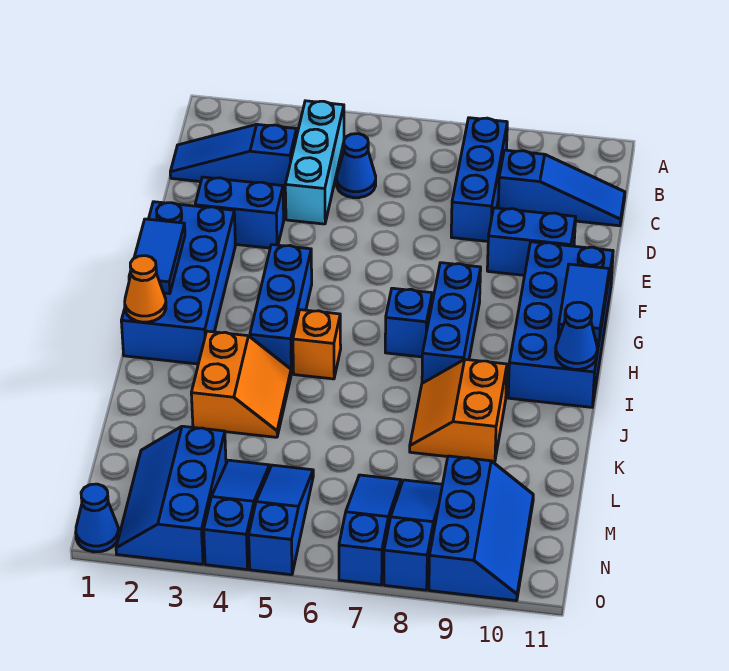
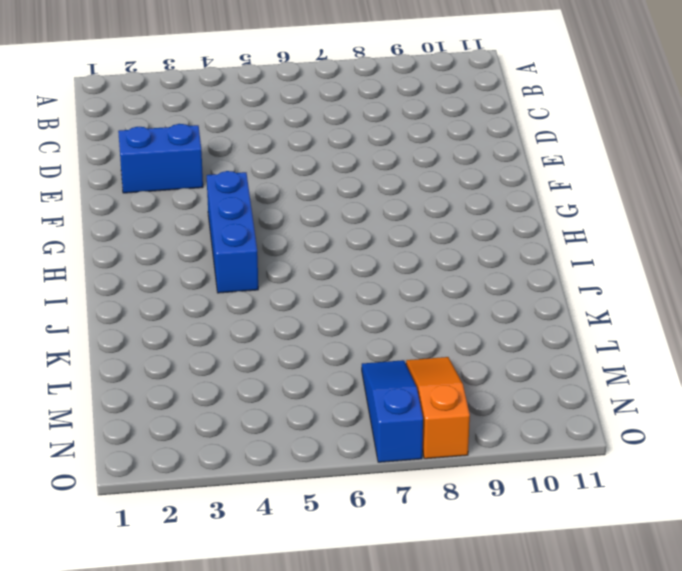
orange 1x3 slope [406,357,470,459] -> blue 1x3 slope [384,480,443,590]
none -> cyan 1x3 brick [285,101,344,224]
none -> blue 1x3 brick [451,118,507,241]
none -> blue 1x3 slope [170,124,297,190]

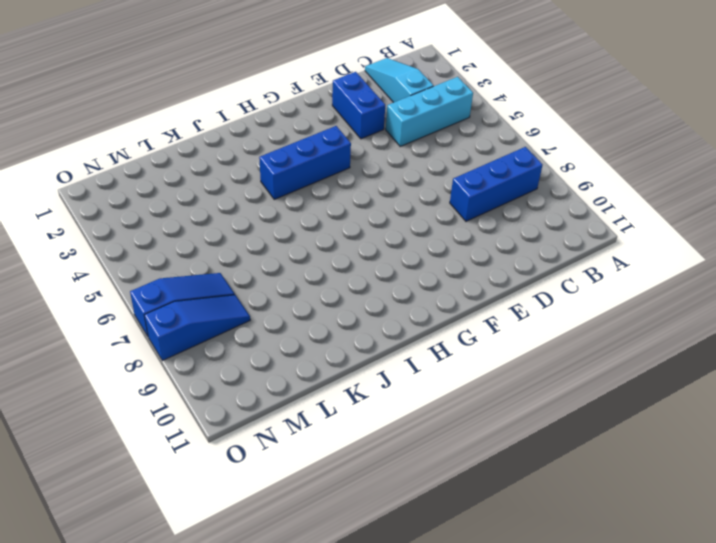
cyan 1x3 slope [365,58,434,103] -> blue 1x3 slope [170,124,297,190]
none -> blue 1x1 cone [337,134,376,198]
none -> blue 1x3 slope [498,150,625,226]
none -> blue 1x2 brick [487,208,576,275]

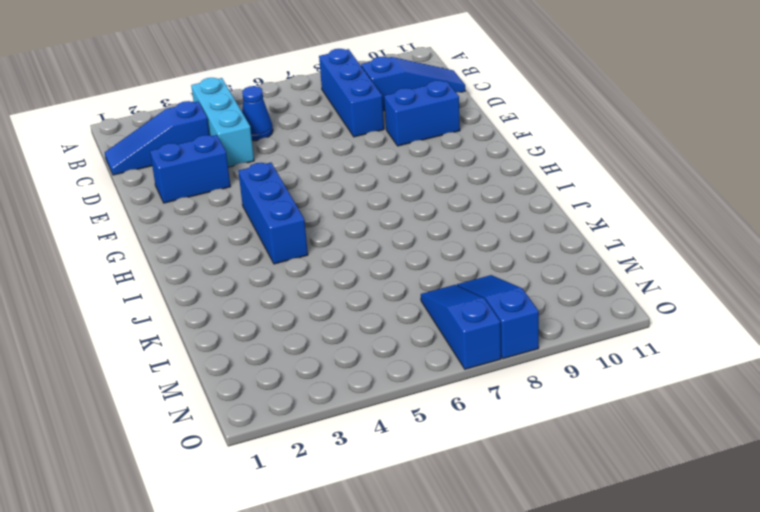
none -> blue 2x4 brick [121,202,236,364]
none -> blue 2x4 brick [508,242,613,407]
none -> blue 1x3 brick [422,263,481,383]

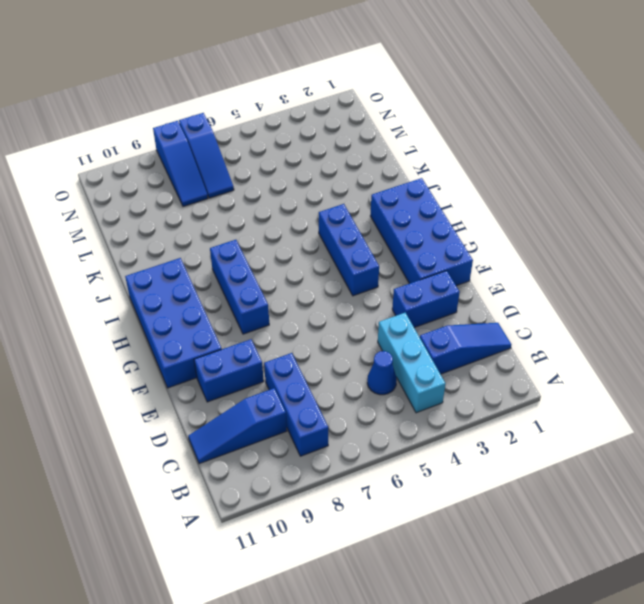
none -> blue 1x1 brick [385,288,432,357]
none -> orange 1x1 brick [293,310,341,379]
none -> orange 2x2 slope [191,331,291,437]

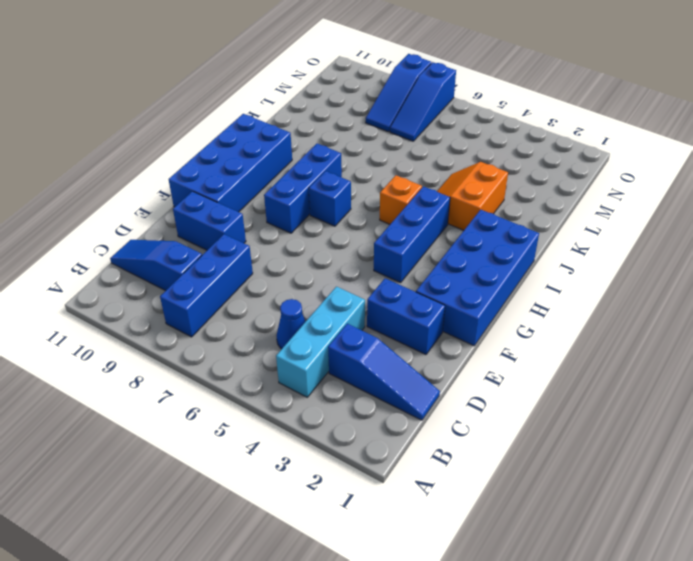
none -> orange 2x2 slope [410,359,507,462]
none -> blue 2x3 slope [116,426,226,564]
none -> blue 1x3 slope [204,460,270,570]

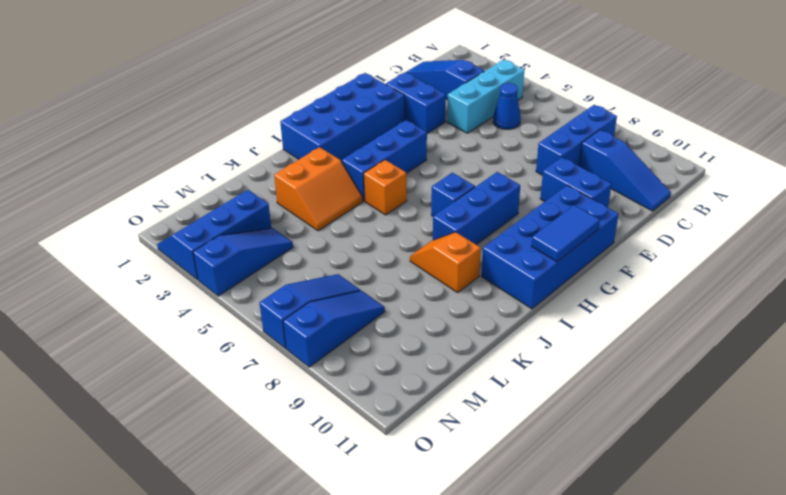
orange 1x2 slope [410,232,481,292] -> orange 2x2 slope [410,359,507,462]
none -> blue 1x3 slope [249,465,313,575]
none -> blue 2x3 slope [429,456,533,601]
none -> blue 1x1 cone [76,484,119,552]

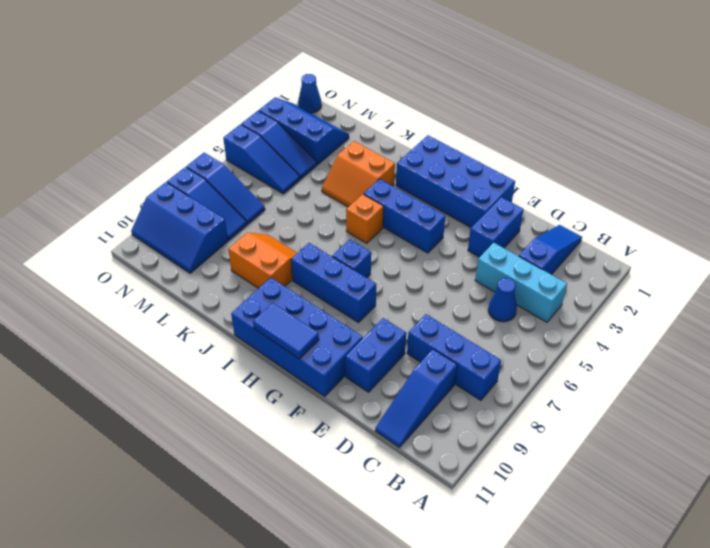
none -> blue 1x2 tile [129,219,185,294]
none -> orange 1x1 cone [125,256,166,322]
none -> blue 1x1 cone [556,302,597,369]

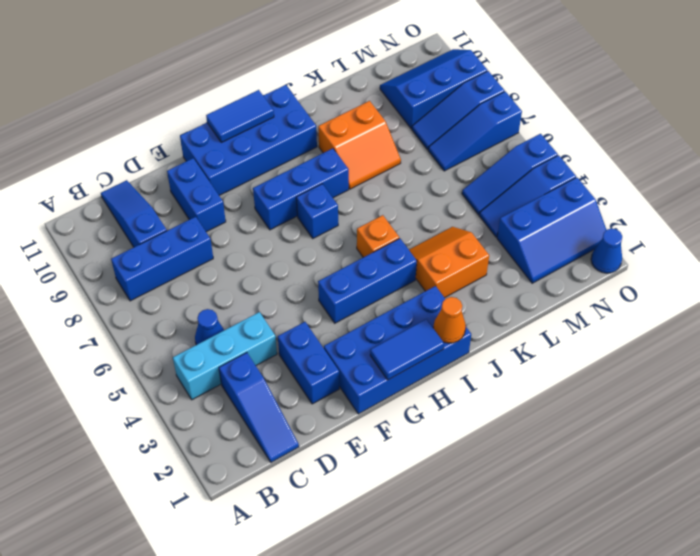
none -> blue 1x1 cone [556,302,597,369]

